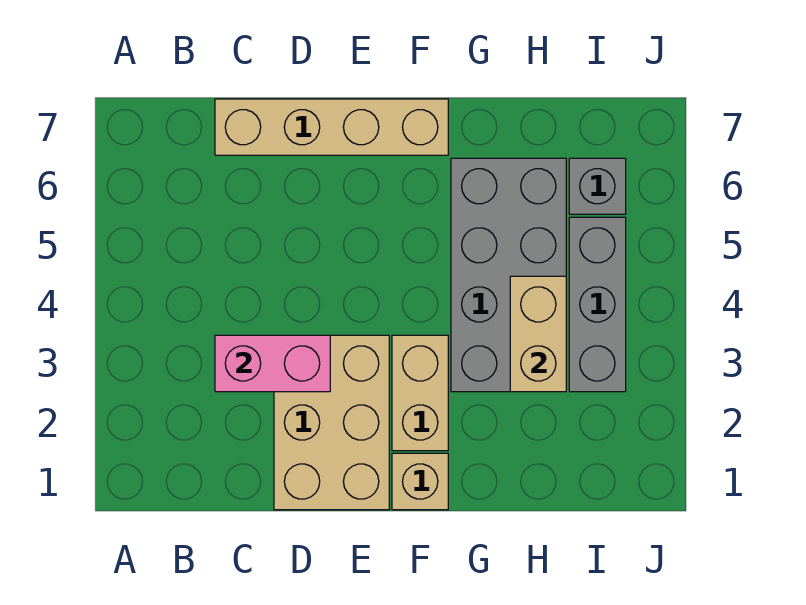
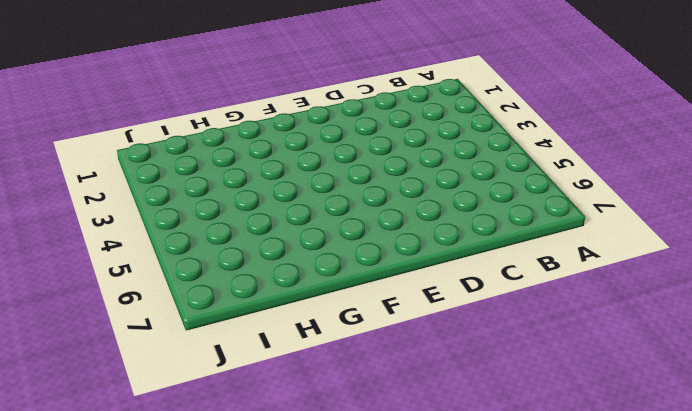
none -> tan 1x4 brick [215,99,448,155]
none -> tan 2x3 brick [274,335,389,510]

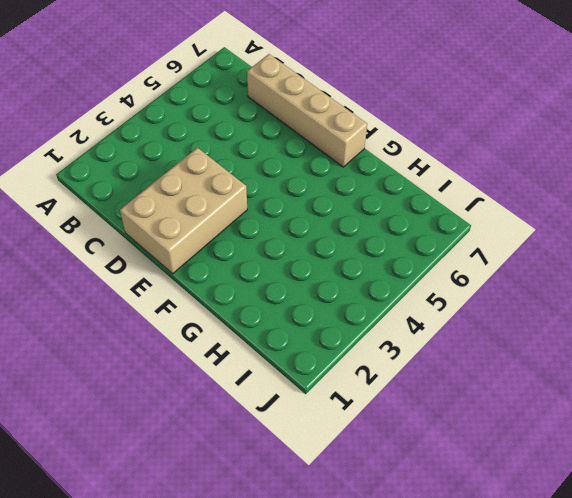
none -> tan 1x1 brick [392,453,448,510]
none -> tan 1x2 brick [392,335,448,451]

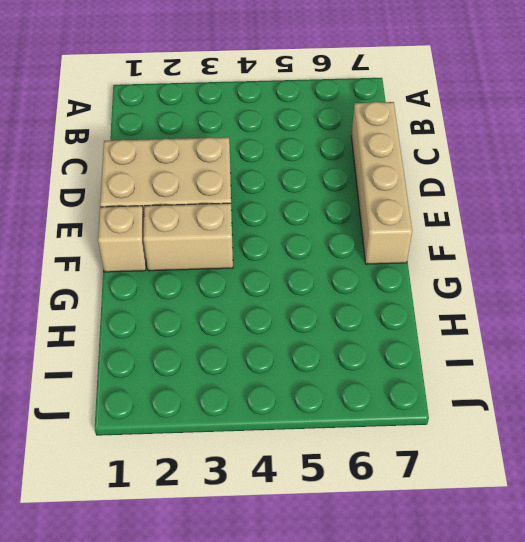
none -> grey 2x4 brick [451,158,566,392]
none -> grey 1x3 brick [569,217,626,392]

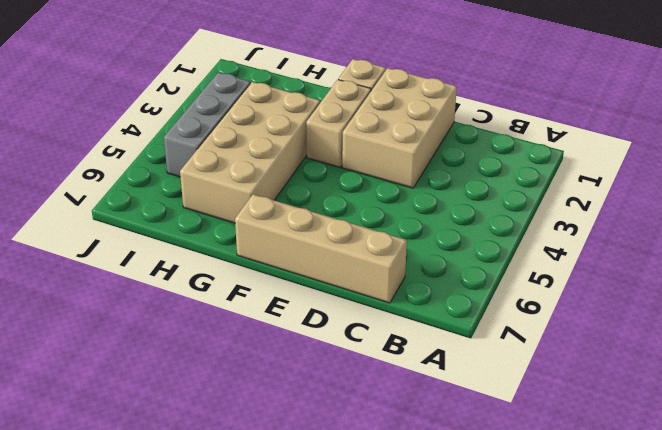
tan 2x4 brick [180,82,320,223] -> grey 2x4 brick [451,158,566,392]
none -> grey 1x1 brick [569,158,626,214]
none -> pink 1x2 brick [215,335,330,392]

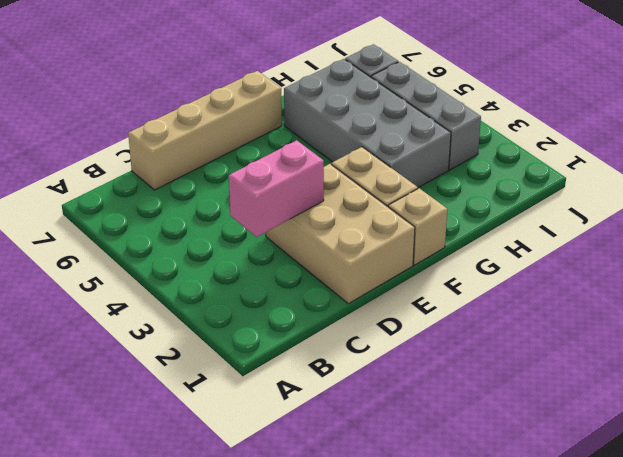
none -> tan 1x2 brick [510,276,566,392]

